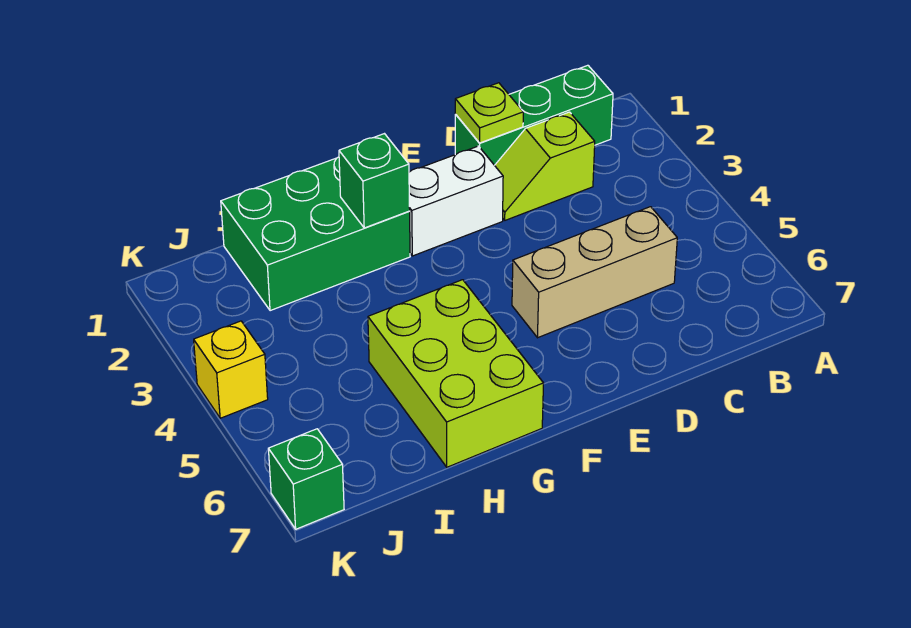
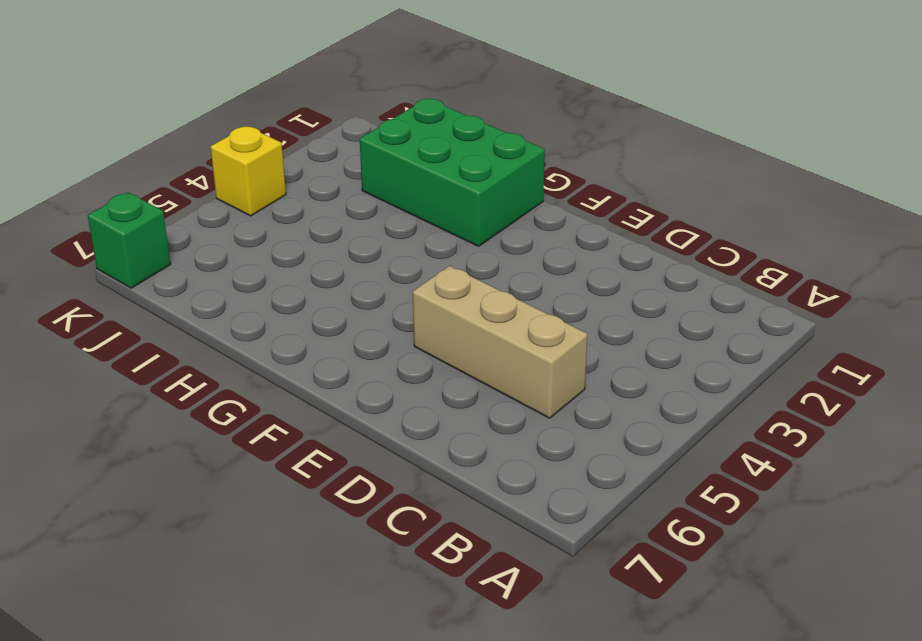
none -> green 1x3 brick [455,65,613,165]
none -> lime 1x2 slope [495,112,595,220]

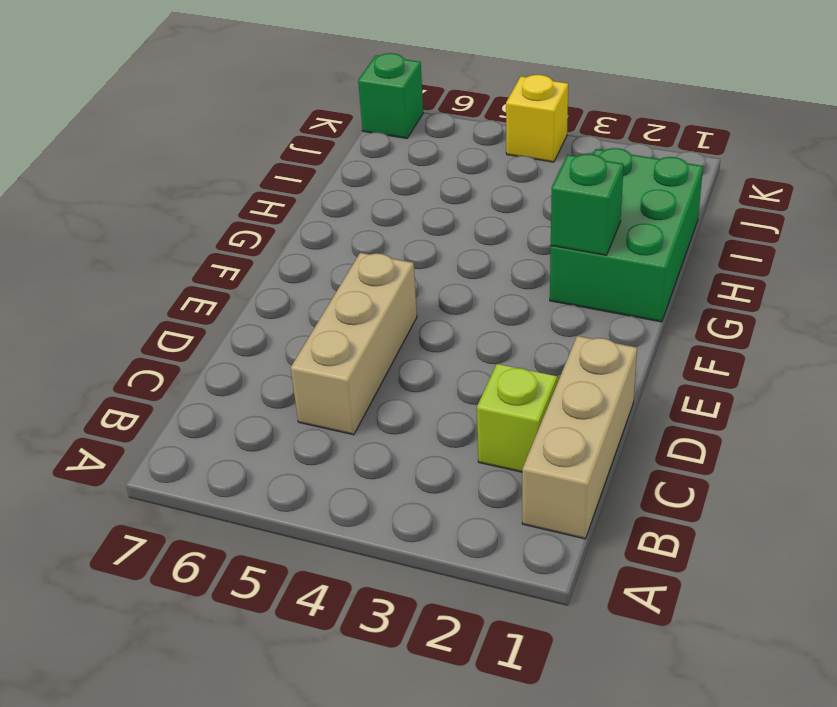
tan 1x3 brick [522,336,637,539] -> green 1x3 brick [455,65,613,165]
none -> white 1x2 brick [409,146,503,256]
none -> lime 2x3 brick [368,280,544,467]

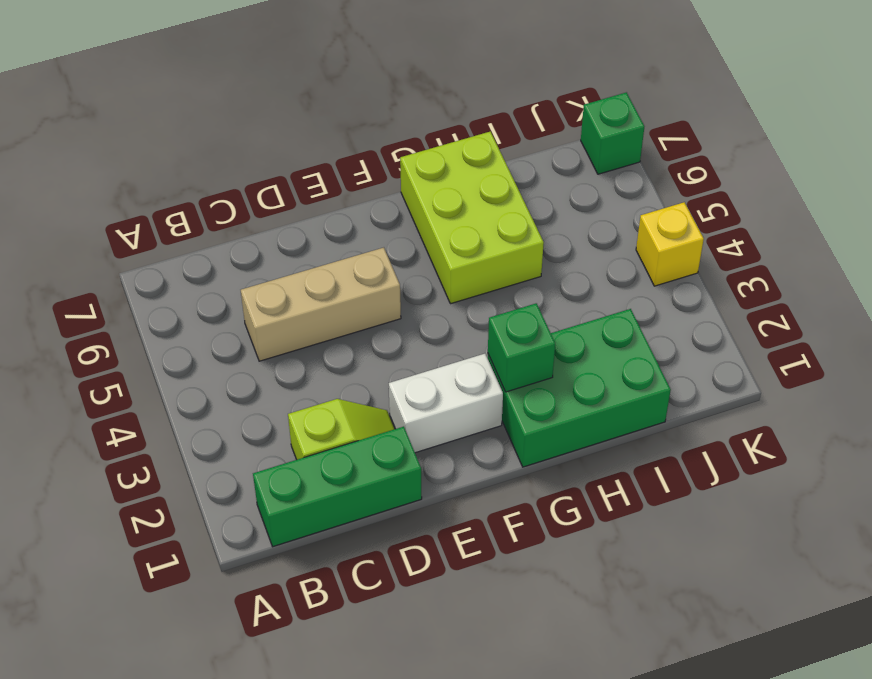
none -> lime 1x1 plate [455,83,523,143]

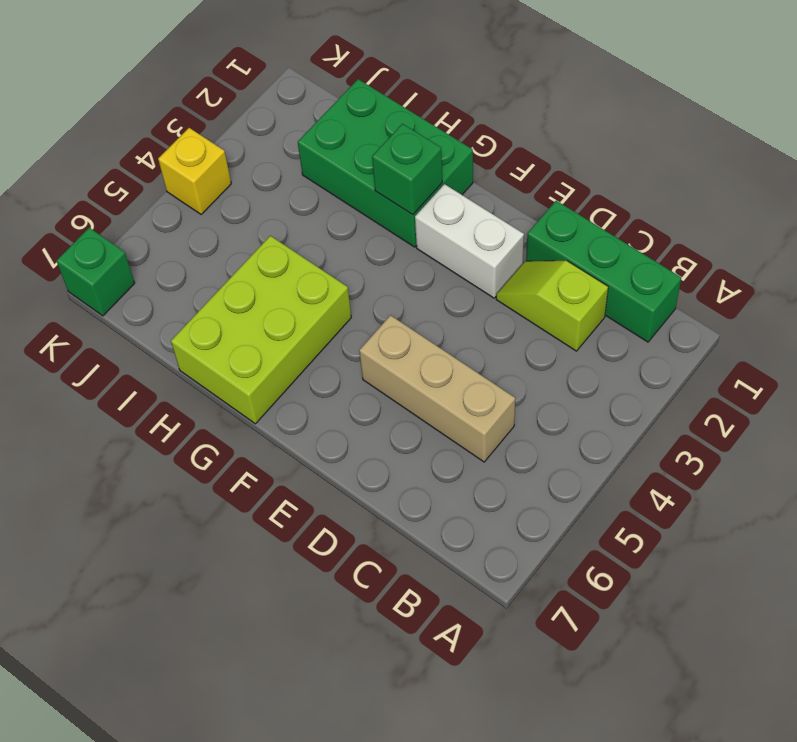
none -> lime 1x1 plate [455,83,523,143]

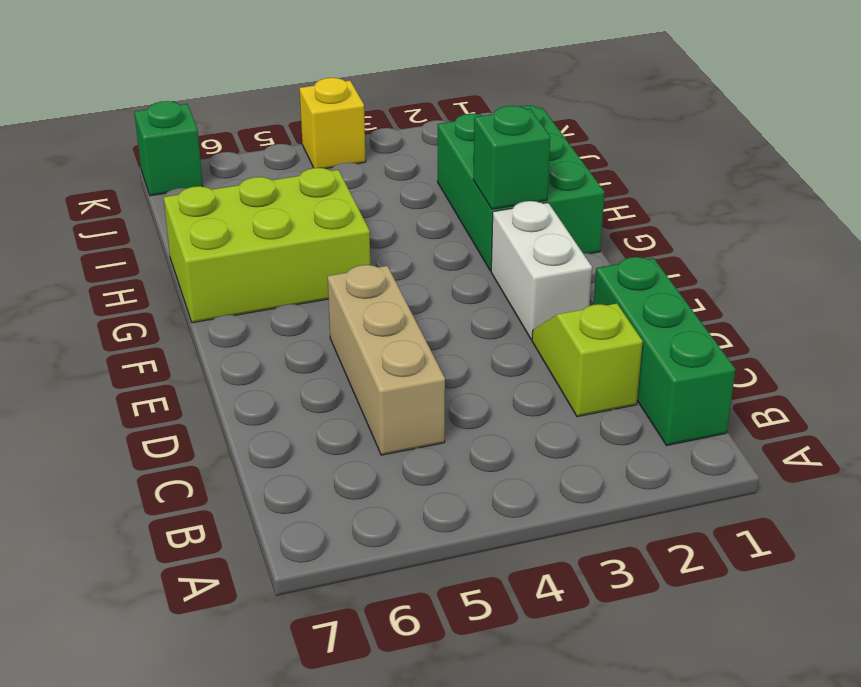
none -> lime 1x1 plate [455,83,523,143]

